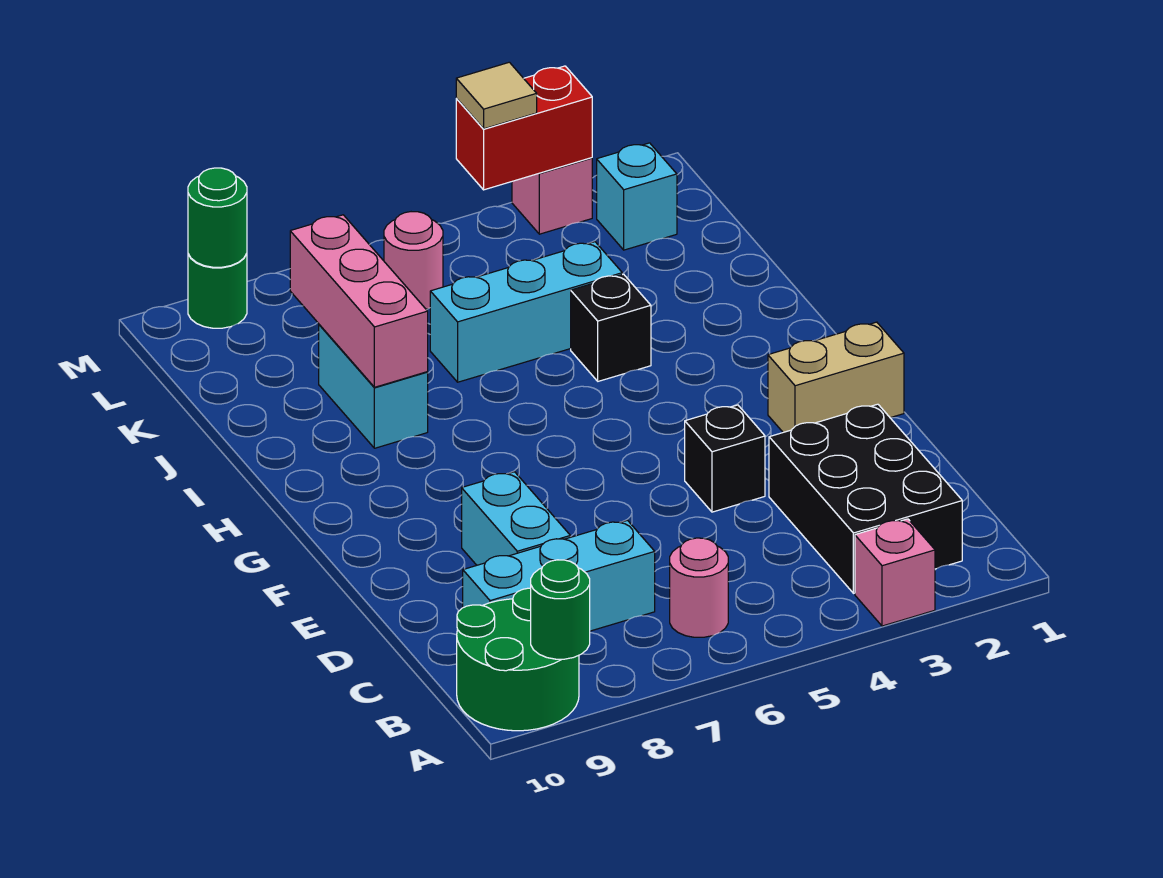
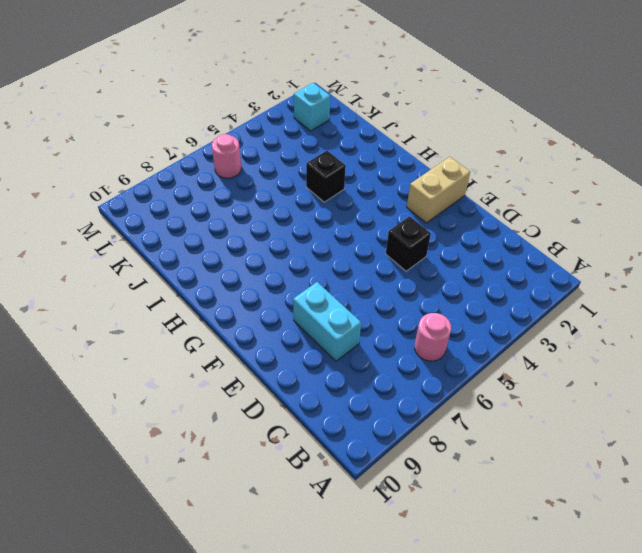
none -> pink 1x1 brick [855,519,935,626]
none -> green 2x2 round brick [457,588,579,731]
none -> black 2x3 brick [769,404,962,593]

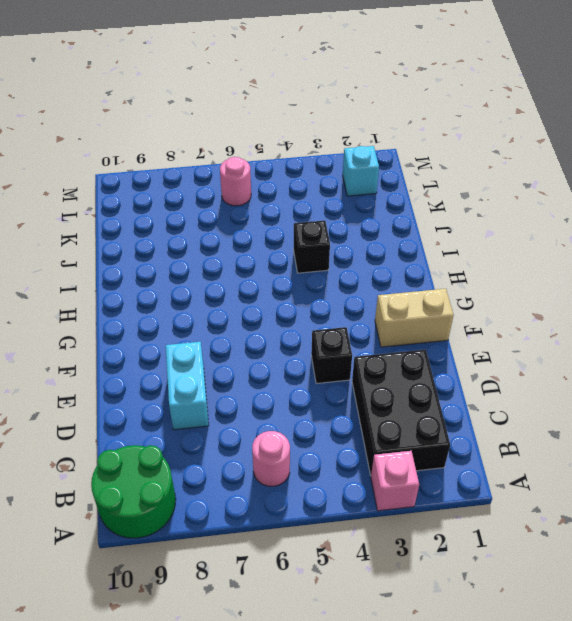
none -> cyan 1x3 brick [463,520,655,631]
none -> cyan 1x2 brick [319,325,428,448]
none -> cyan 1x3 brick [430,242,622,382]

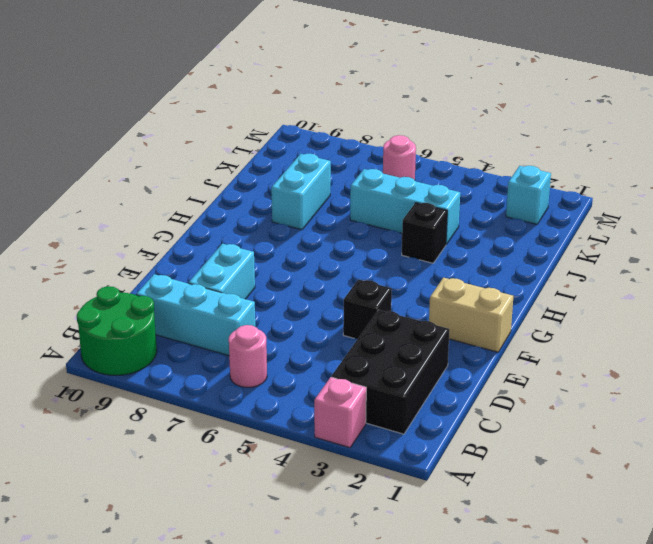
none -> pink 1x1 brick [512,158,592,234]
none -> green 1x1 round brick [188,254,247,328]
none -> green 1x1 round brick [531,560,590,659]

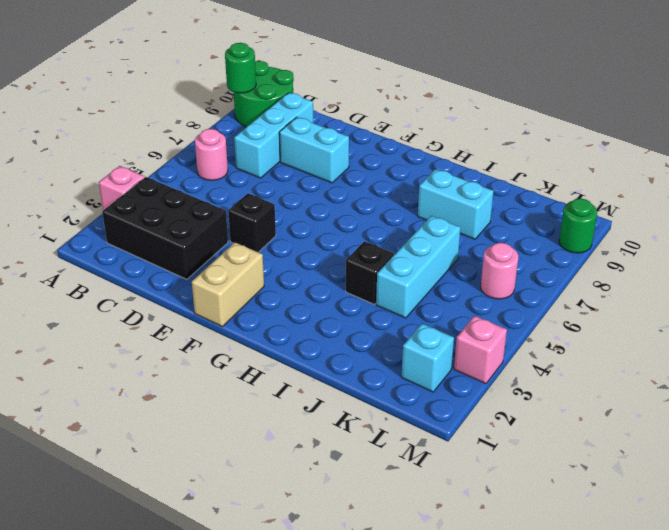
none -> pink 1x3 brick [290,215,428,387]
none -> red 1x2 brick [456,66,592,190]
none -> green 1x1 round brick [188,168,247,267]

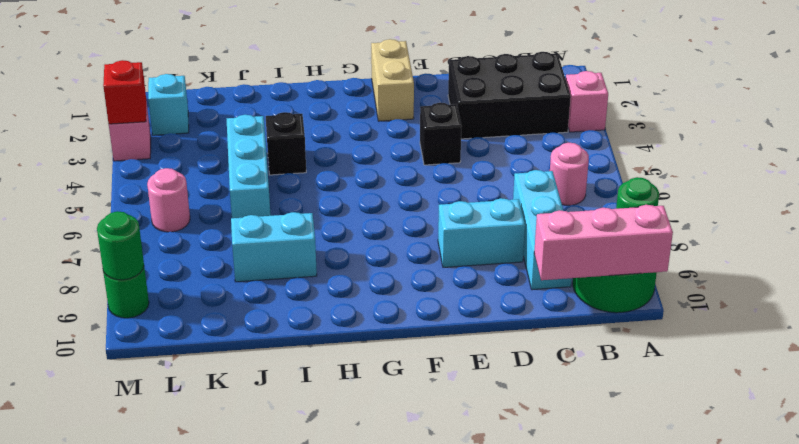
pink 1x3 brick [534,205,673,280] -> pink 1x3 brick moved to [290,215,428,387]
red 1x1 brick [103,60,146,124] -> red 1x2 brick [456,66,592,190]
none -> tan 1x1 tile [456,62,537,129]

